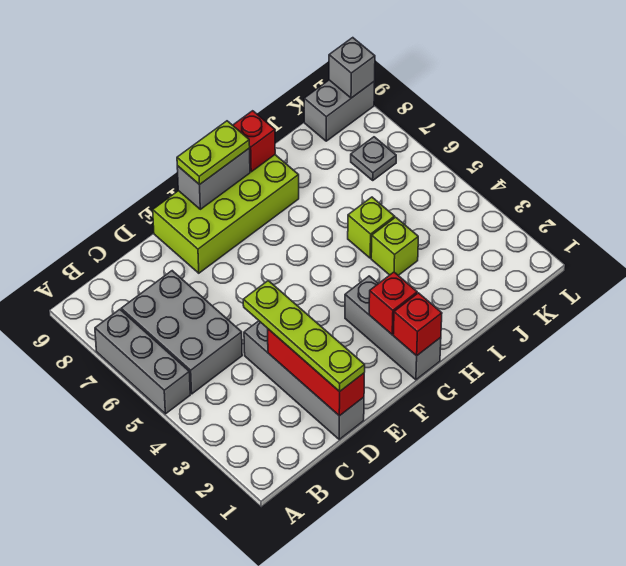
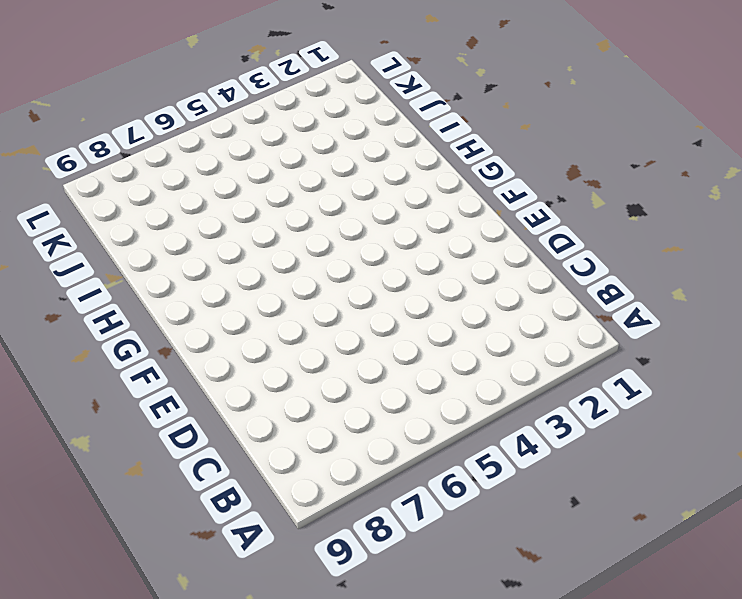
none -> grey 1x3 brick [95,309,190,414]
none -> grey 2x3 brick [121,271,242,394]
none -> grey 1x4 brick [244,321,364,439]

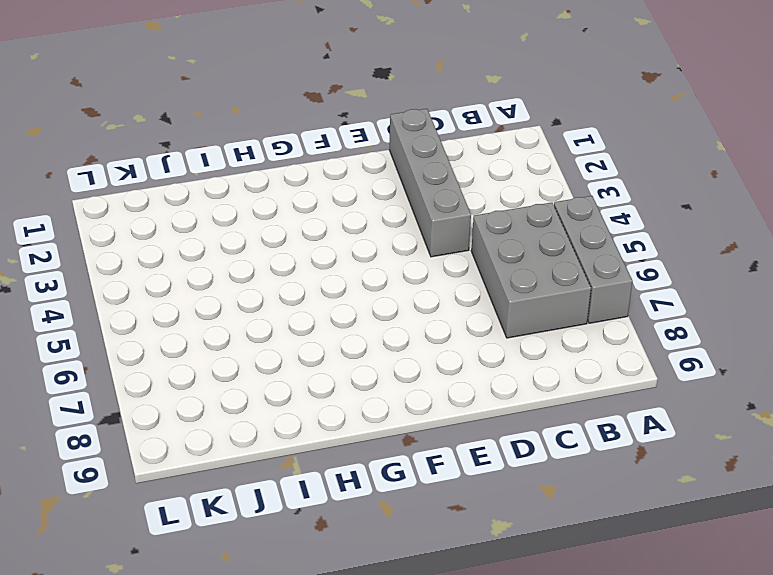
none -> lime 2x4 brick [153,155,299,273]
none -> grey 1x3 brick [345,276,441,380]
none -> lime 1x1 brick [371,217,418,275]

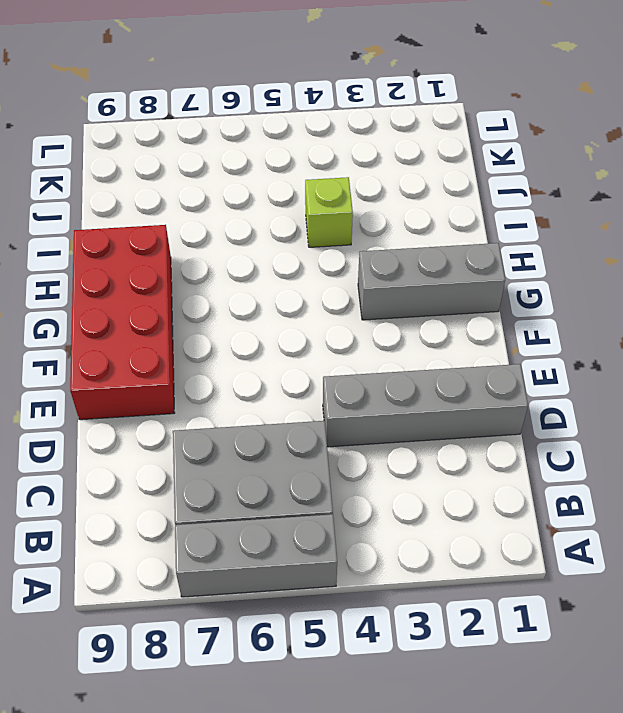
red 2x4 brick [70,225,175,420] -> lime 2x4 brick [153,155,299,273]
none -> lime 1x1 brick [348,197,395,258]
none -> grey 1x1 plate [351,137,396,180]
none -> grey 1x2 brick [304,80,375,141]

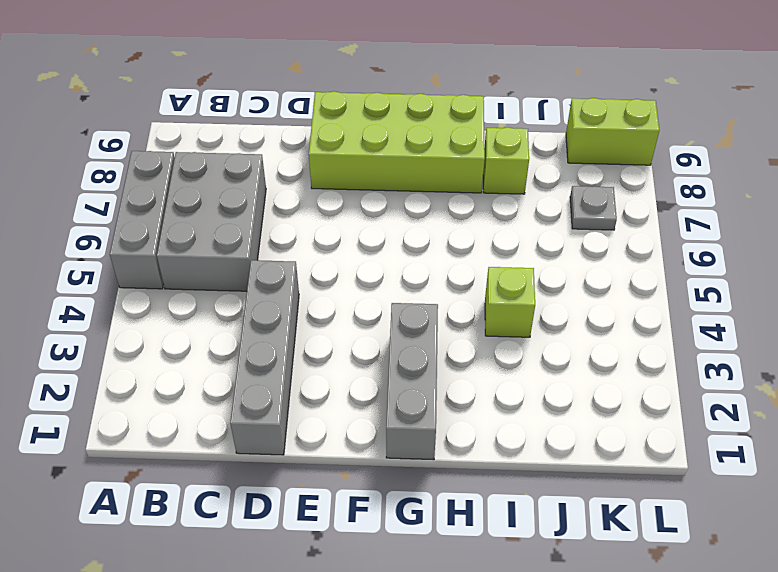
lime 1x1 brick [483,127,529,194] -> lime 1x1 brick moved to [348,197,395,258]
lime 1x2 brick [566,98,659,165] -> grey 1x2 brick [304,80,375,141]
none -> red 1x3 brick [268,329,364,416]
none -> grey 1x2 brick [177,148,250,209]
none -> red 1x1 brick [393,293,442,356]

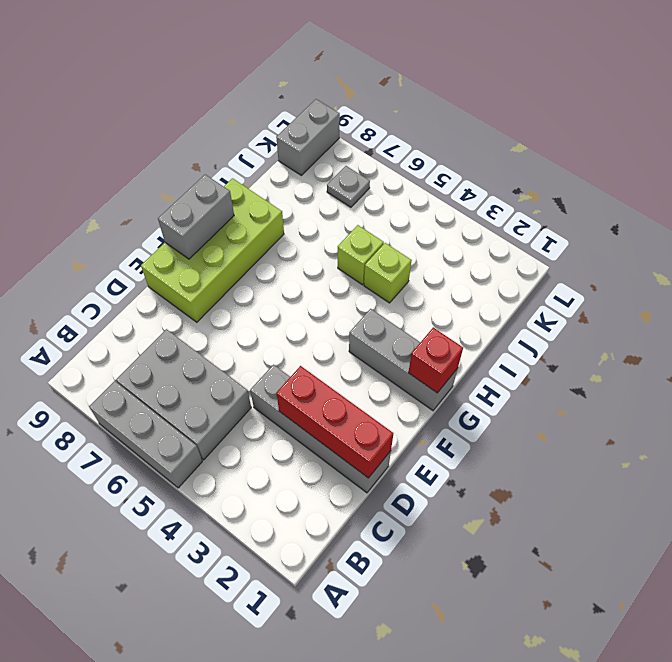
none -> red 1x1 brick [369,272,417,334]
none -> red 1x1 brick [233,111,275,172]
none -> grey 1x1 brick [329,38,375,98]

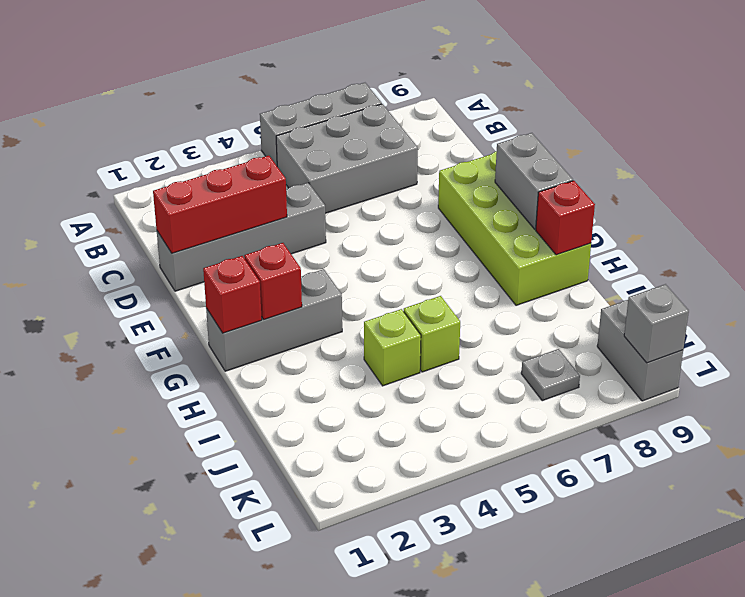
none -> lime 1x4 plate [243,281,365,392]
none -> lime 1x2 plate [177,121,250,185]

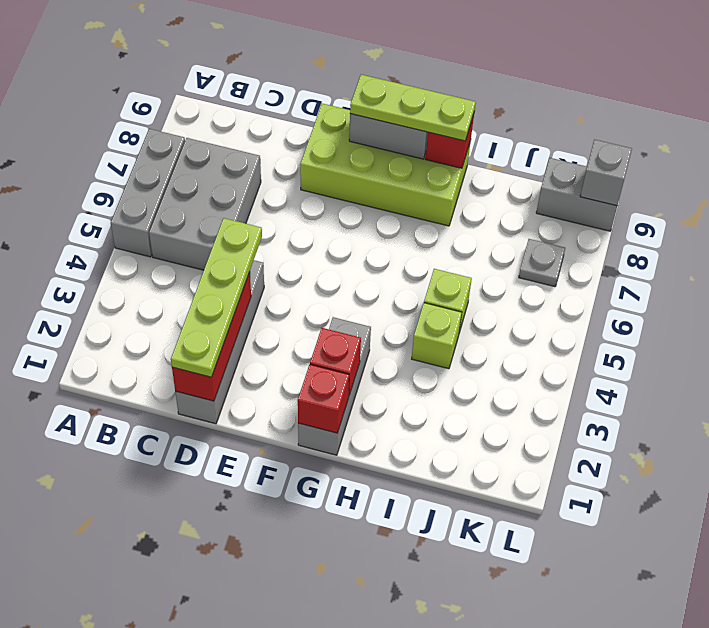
lime 1x3 plate [350,75,476,141] -> lime 1x2 plate [177,121,250,185]

